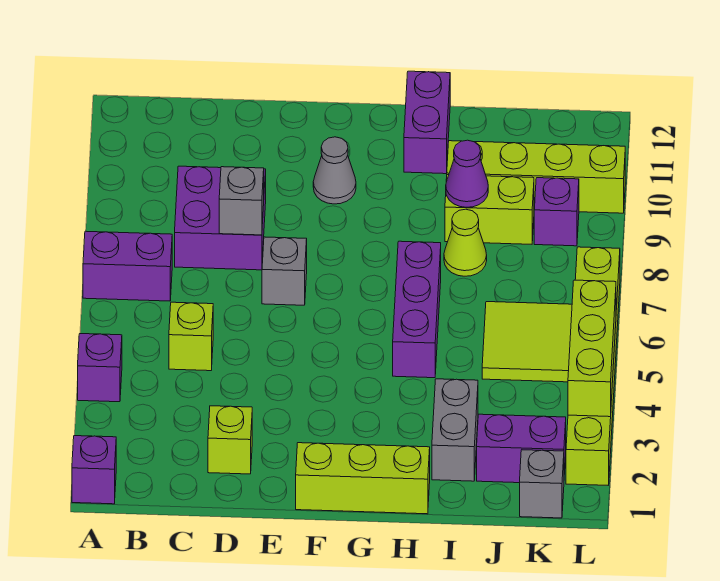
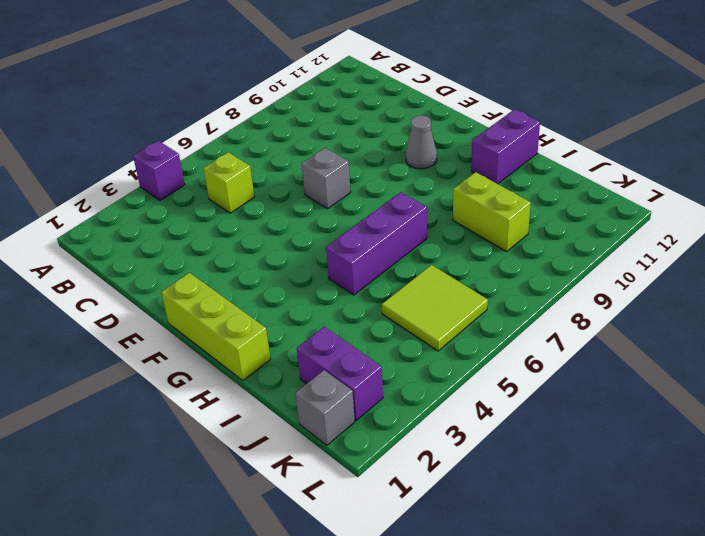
none -> purple 1x1 brick [72,436,116,504]
none -> purple 1x2 brick [83,231,172,301]
none -> purple 2x2 brick [175,166,266,270]

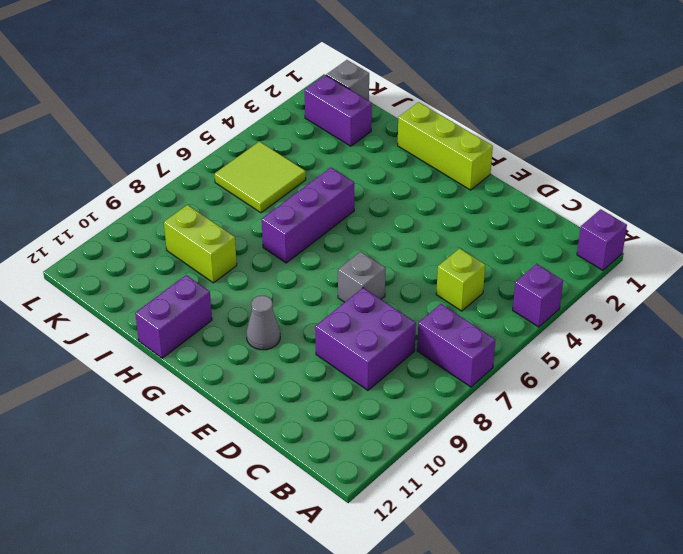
none -> lime 1x1 brick [208,406,252,474]
none -> grey 1x2 brick [432,379,478,481]
none -> lime 1x1 cone [444,209,487,276]

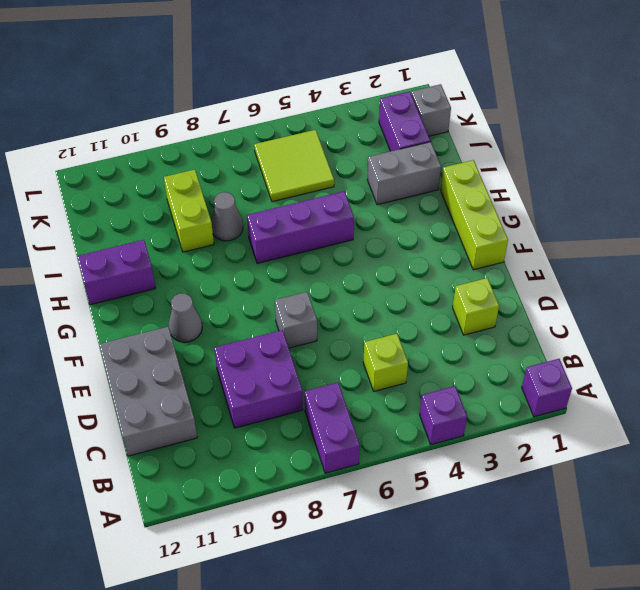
grey 2x3 brick [99,327,197,456] -> none
grey 1x1 cone [211,192,243,241] -> lime 1x1 cone [444,209,487,276]
none -> lime 1x4 brick [447,141,625,213]
none -> purple 1x1 brick [534,178,579,246]
none -> lime 1x6 brick [566,247,620,485]

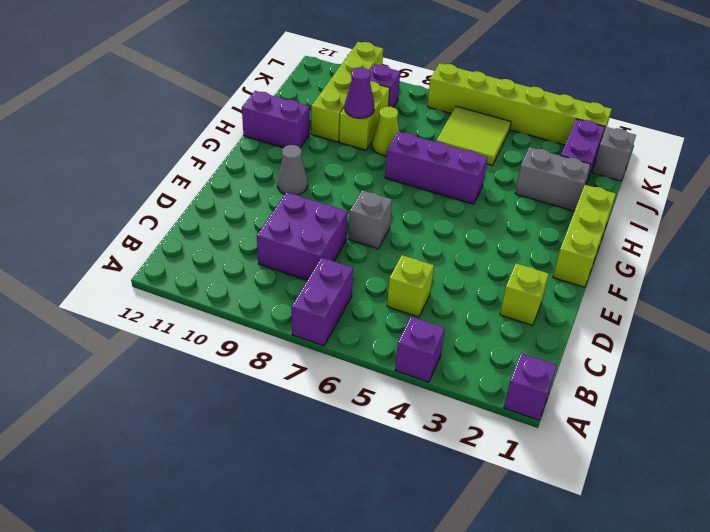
none -> grey 1x1 brick [219,167,264,235]
none -> lime 1x3 brick [568,280,616,417]

